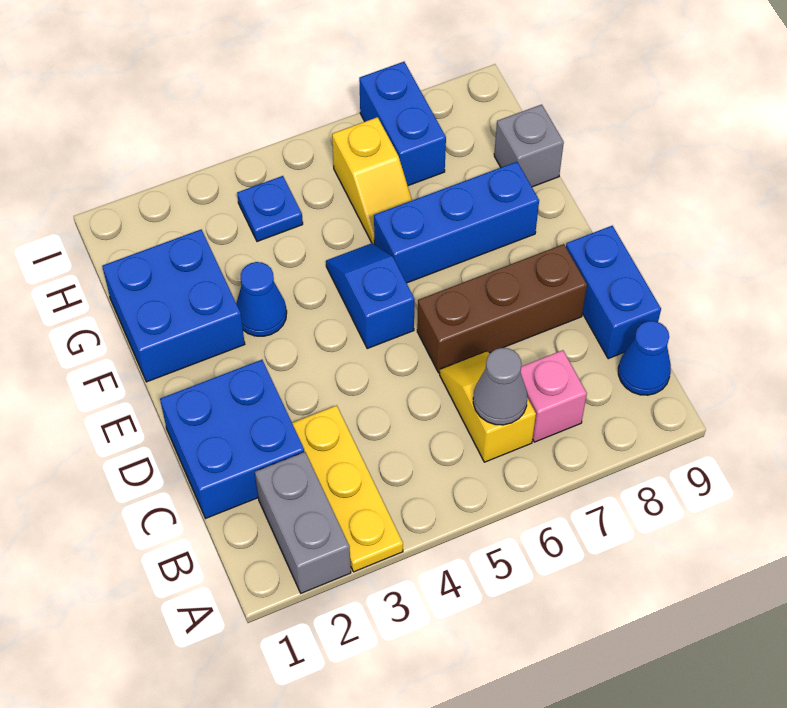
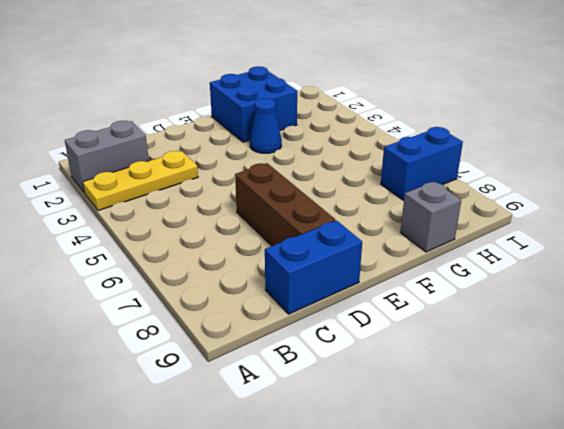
none -> yellow 1x2 slope [440,351,536,462]
none -> pink 1x1 brick [520,350,587,442]
none -> blue 1x1 cone [618,321,671,395]

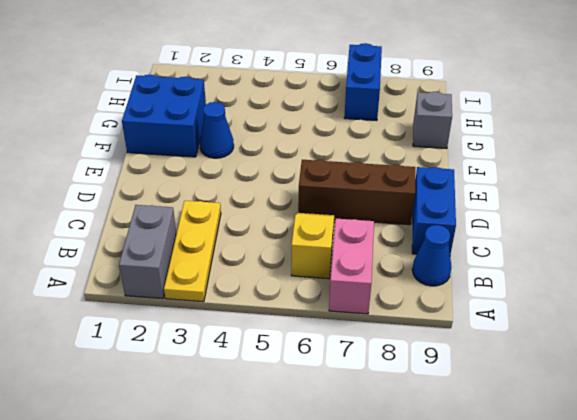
pink 1x2 brick [329,219,374,314] -> pink 1x1 brick [520,350,587,442]
none -> blue 2x2 brick [160,360,305,518]
none -> blue 1x2 slope [326,243,415,348]
none -> blue 1x3 brick [374,162,539,283]

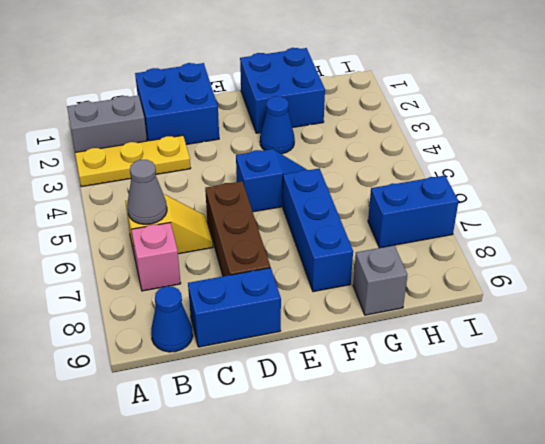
none -> yellow 1x2 slope [332,117,412,244]
none -> blue 1x1 plate [237,176,303,241]

